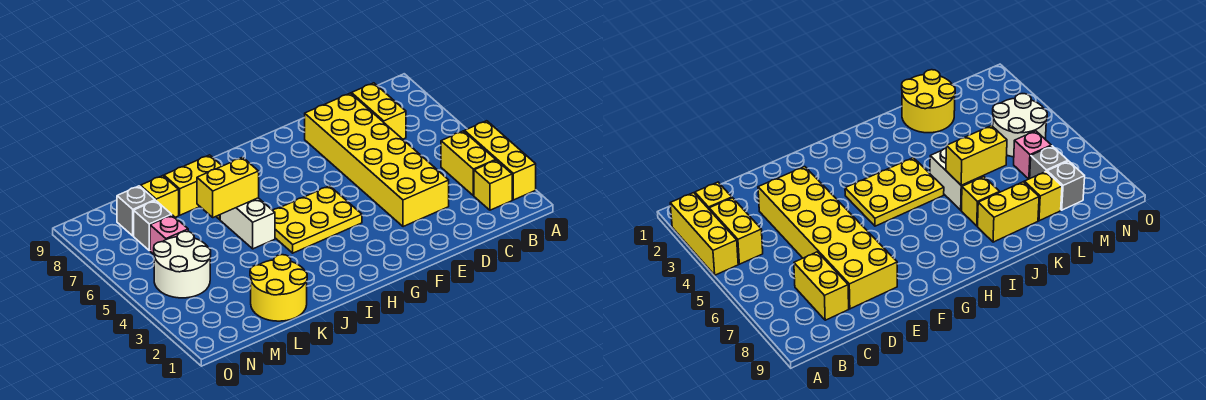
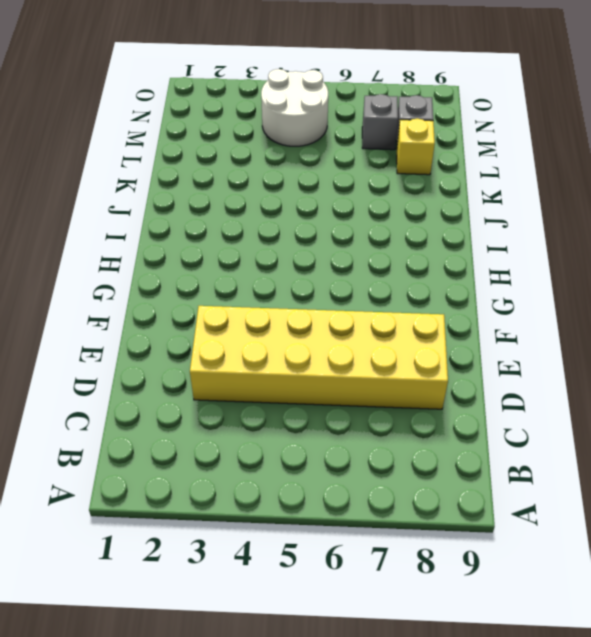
none -> yellow 1x3 brick [465,121,536,200]
none -> yellow 1x1 brick [474,160,512,210]
none -> yellow 1x2 brick [441,131,496,196]

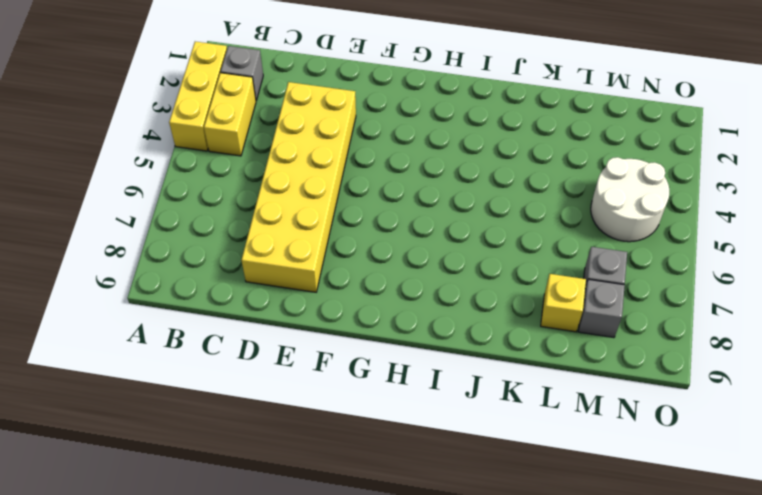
grey 1x1 brick [221,46,263,100] -> yellow 1x1 brick [474,160,512,210]
none -> yellow 1x2 brick [352,83,406,139]
none -> yellow 2x3 plate [273,186,362,253]
none -> white 1x2 brick [220,198,275,249]

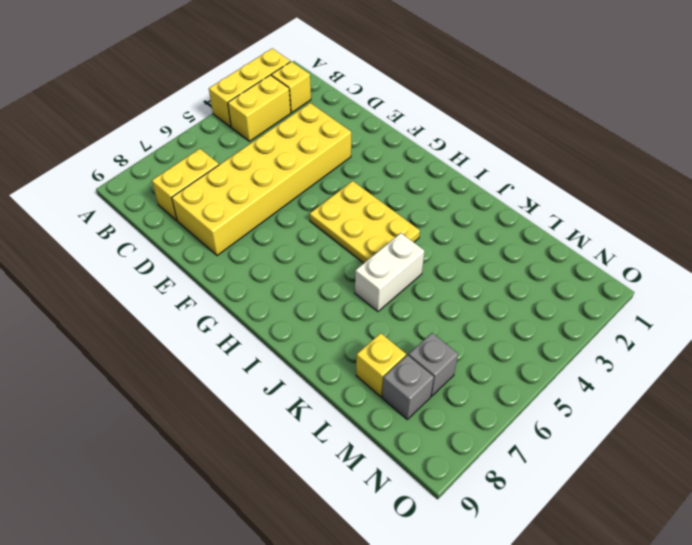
none -> yellow 1x1 brick [962,177,1000,226]
none -> yellow 1x2 brick [164,155,222,215]
none -> yellow 2x2 round brick [250,255,307,321]

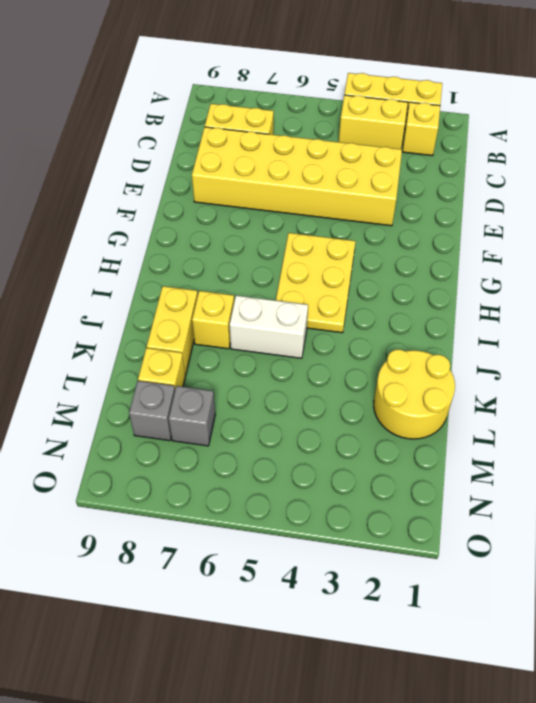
none -> white 2x2 round brick [154,231,211,298]
none -> pink 1x1 brick [150,215,188,254]
none -> yellow 1x2 brick [197,157,259,218]

